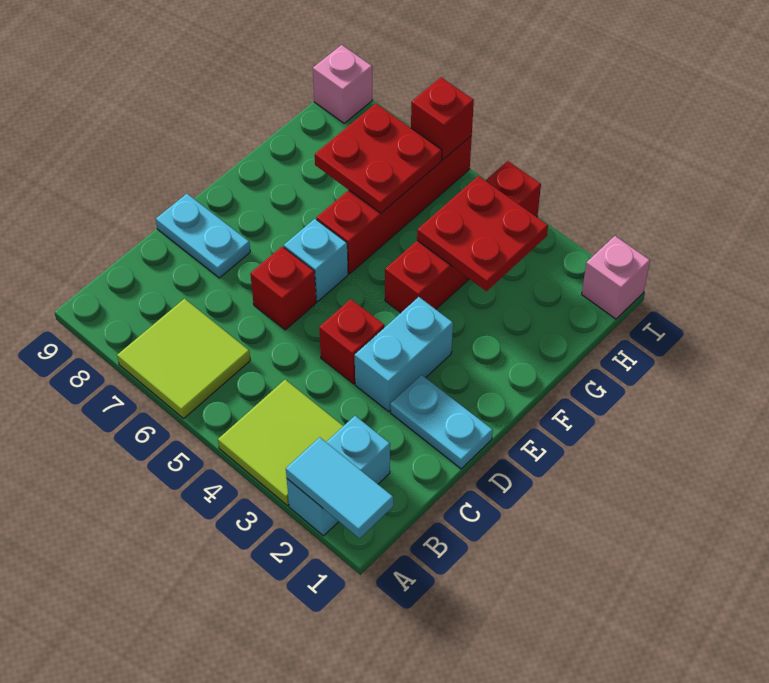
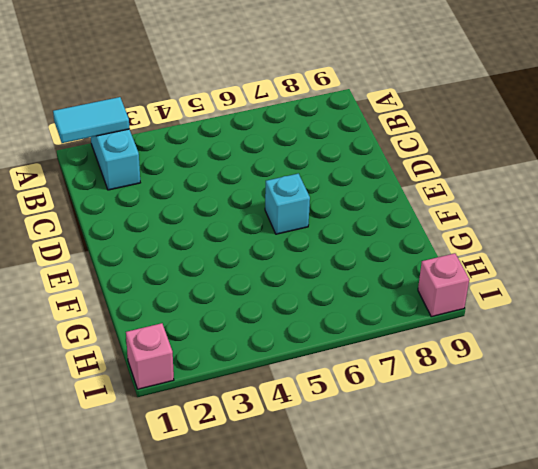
none -> lime 2x2 tile [218,380,343,506]
none -> lime 2x2 tile [117,299,250,419]
none -> cyan 1x2 plate [391,375,493,469]

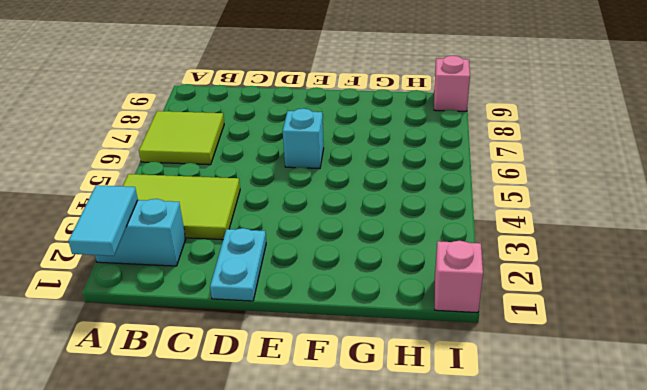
lime 2x3 tile [123,174,240,240] -> lime 2x2 tile [218,380,343,506]
none -> cyan 1x2 brick [355,297,453,412]
none -> red 1x1 brick [319,299,385,384]
none -> red 1x1 brick [250,247,316,330]

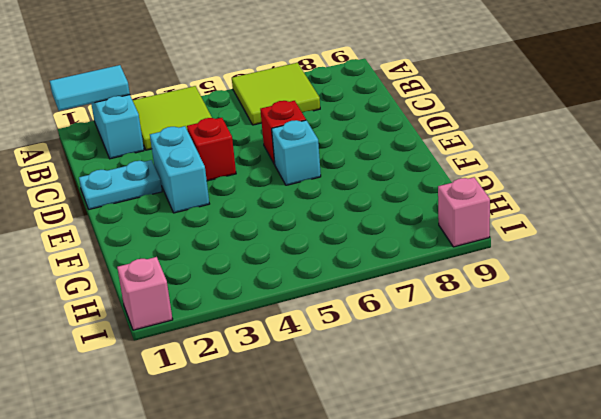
none -> cyan 1x2 plate [156,194,250,278]
none -> red 1x4 brick [385,161,541,313]
none -> red 1x4 brick [316,136,472,274]

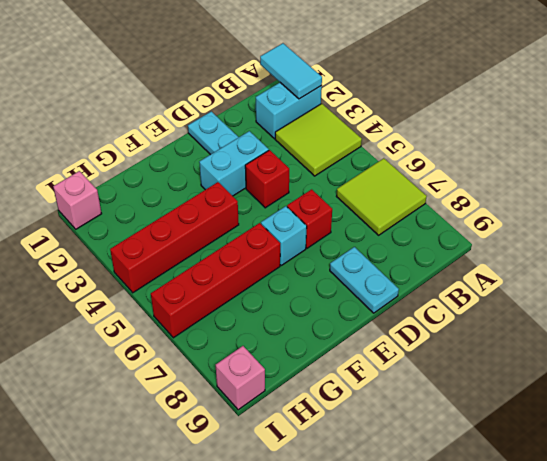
none -> red 2x2 plate [417,176,548,291]
none -> red 2x2 plate [315,104,442,213]
none -> red 1x1 brick [411,77,474,160]

